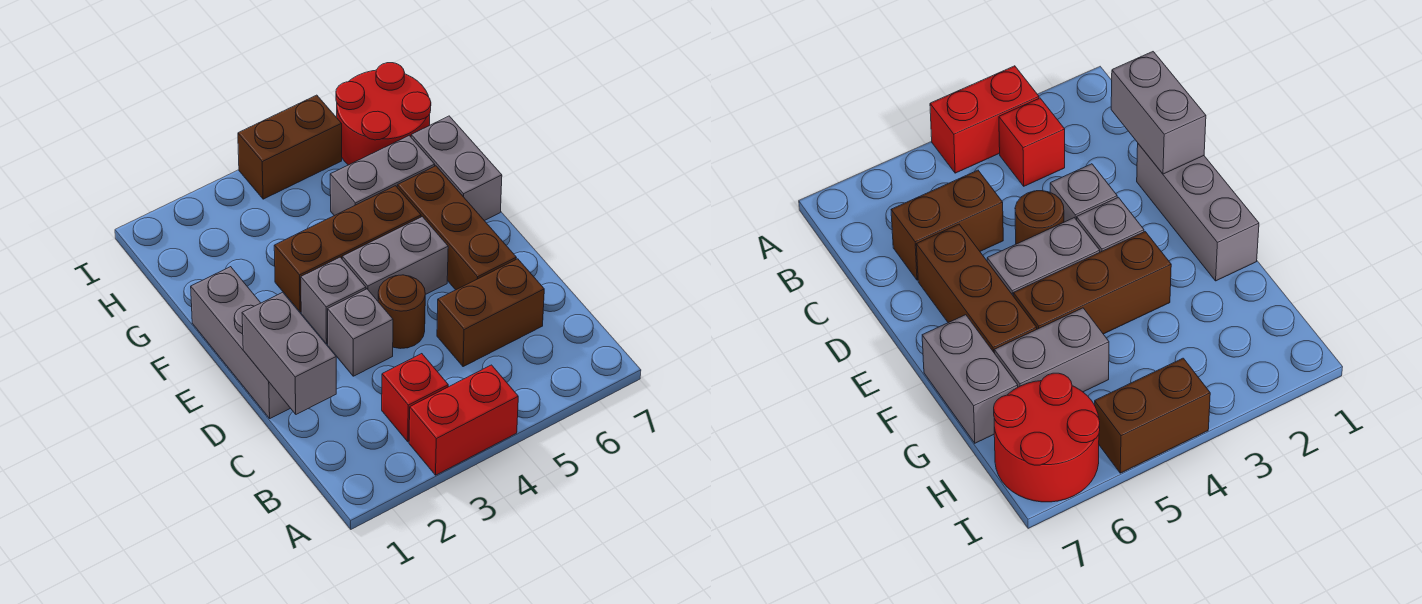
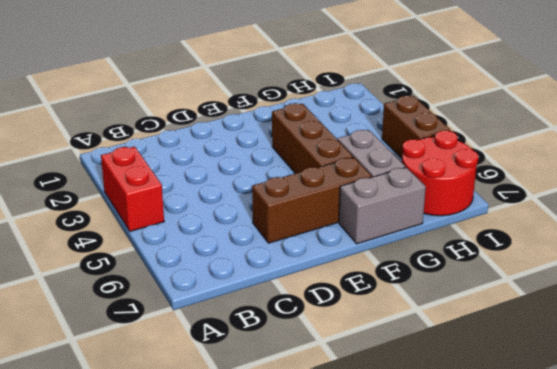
none -> red 1x1 brick [382,354,448,442]
none -> brown 1x2 brick [437,259,544,367]
none -> grey 1x3 brick [191,267,290,418]

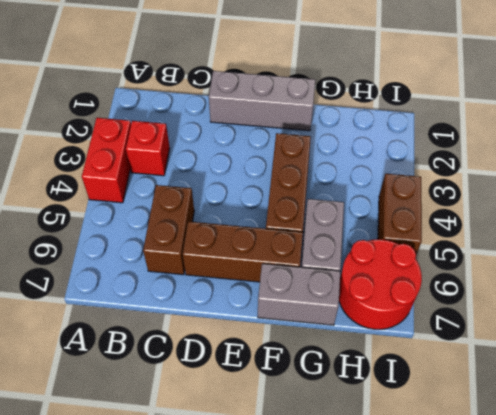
none -> grey 1x1 brick [328,289,393,376]
none -> brown 1x1 round brick [378,275,425,349]
none -> grey 1x1 brick [301,257,366,344]

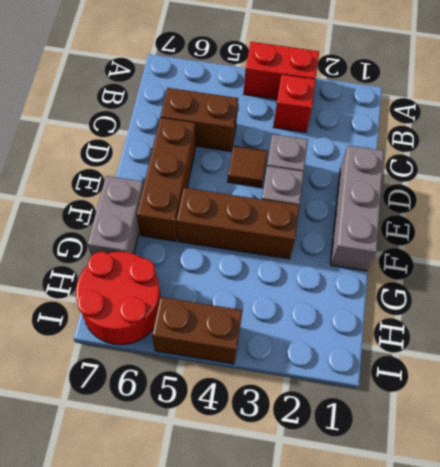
brown 1x1 tile [228,146,268,187] -> brown 1x1 round brick [378,275,425,349]
none -> grey 1x2 brick [342,217,448,301]
none -> grey 1x2 brick [330,136,435,216]
none -> grey 1x2 brick [242,292,336,414]

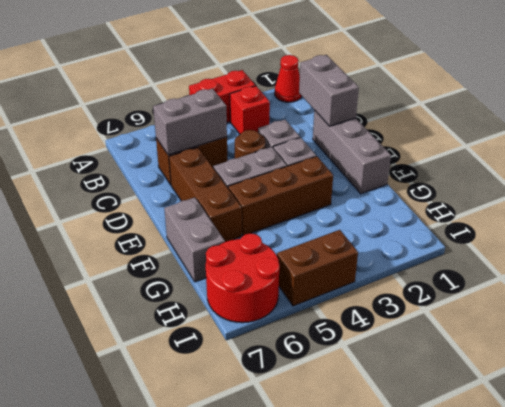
red 1x1 cone [275,55,302,102] -> none
grey 1x2 brick [153,89,227,155] -> grey 1x2 brick moved to [330,136,435,216]

